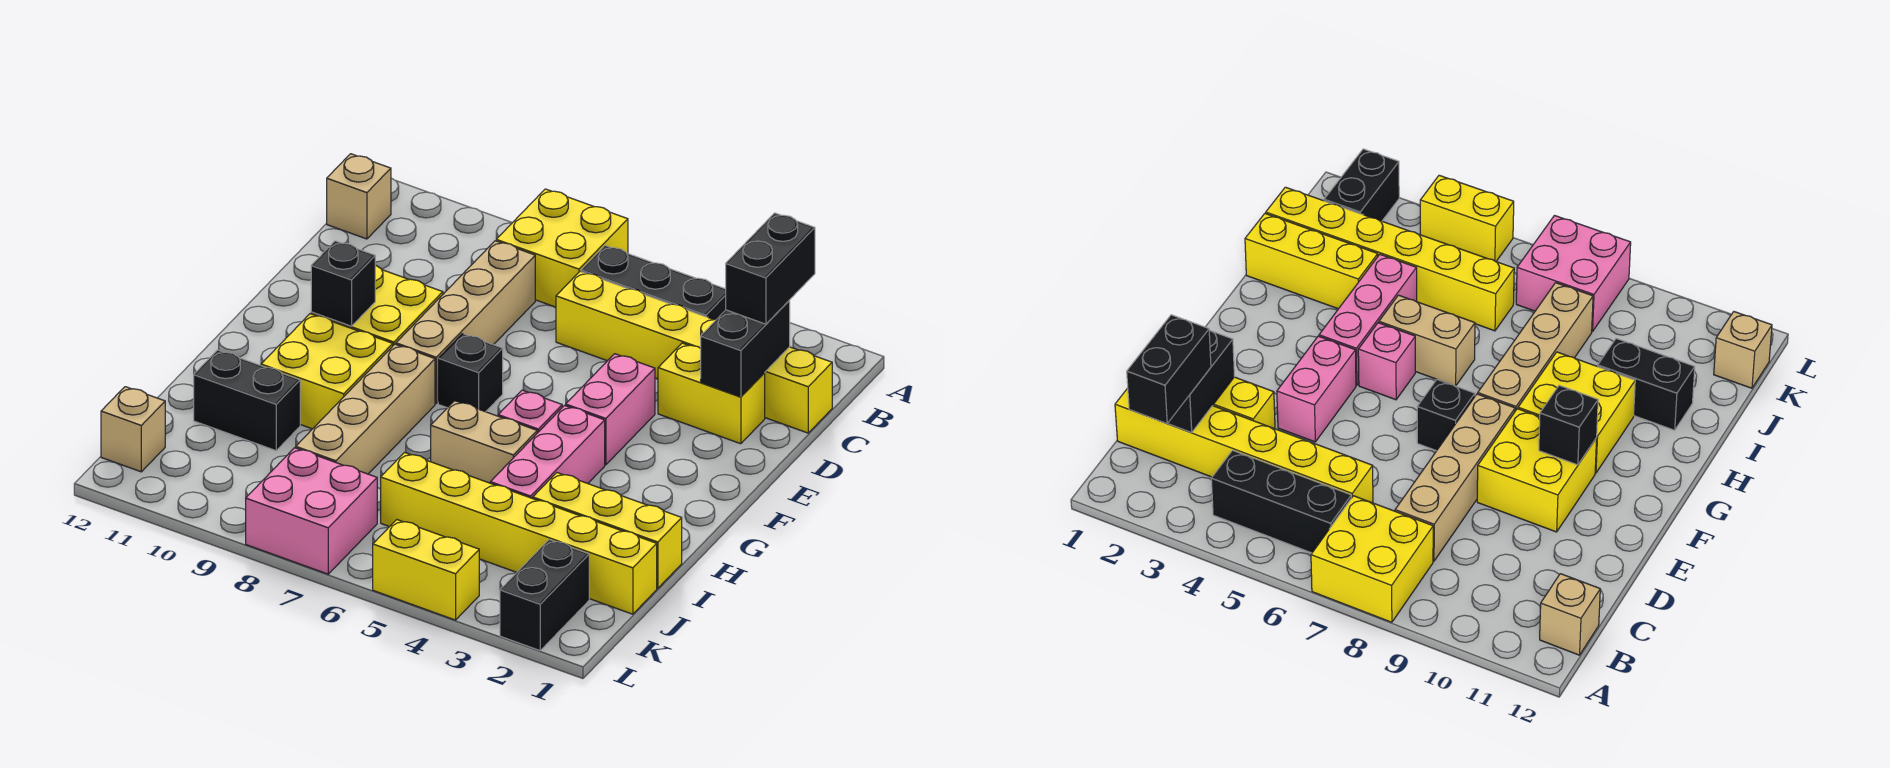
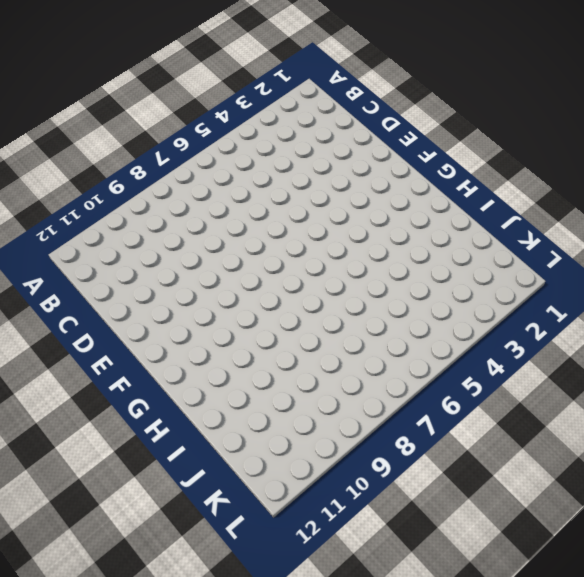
none -> yellow 2x2 brick [496,189,628,307]
none -> black 1x3 brick [581,246,726,320]
none -> tan 1x1 brick [327,154,391,239]

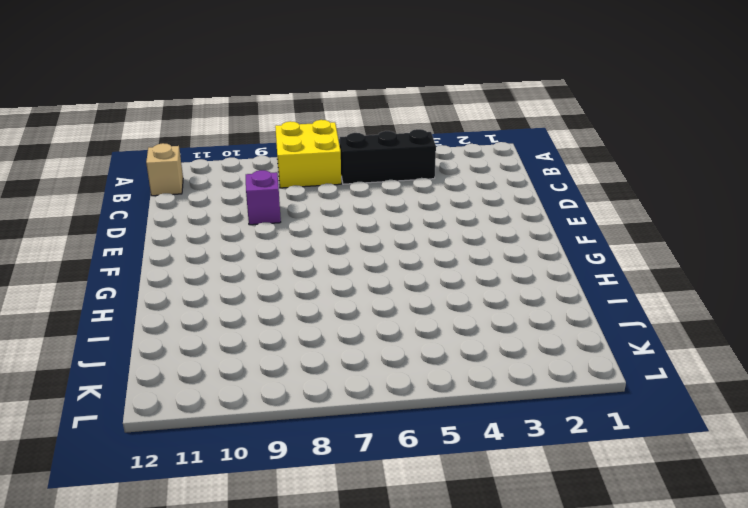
purple 1x1 brick [246,170,281,225] -> none
none -> yellow 1x6 brick [556,271,832,433]
none -> tan 1x4 brick [396,241,535,404]
none -> yellow 1x2 brick [658,343,765,444]

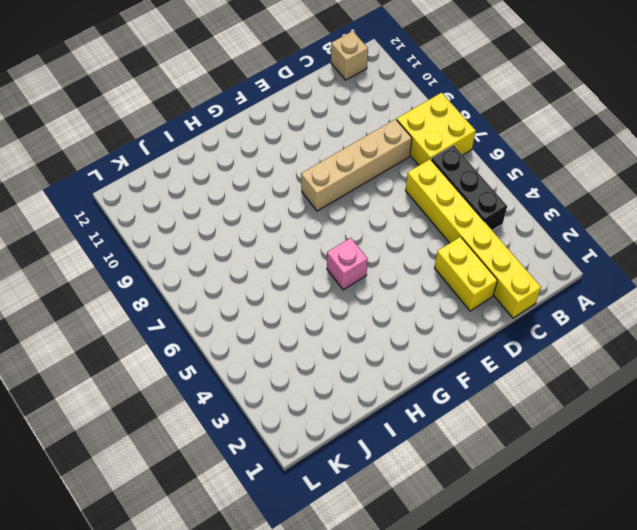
none -> pink 1x2 brick [566,354,655,465]
none -> yellow 2x2 brick [311,265,443,345]
none -> black 1x1 brick [438,334,503,412]

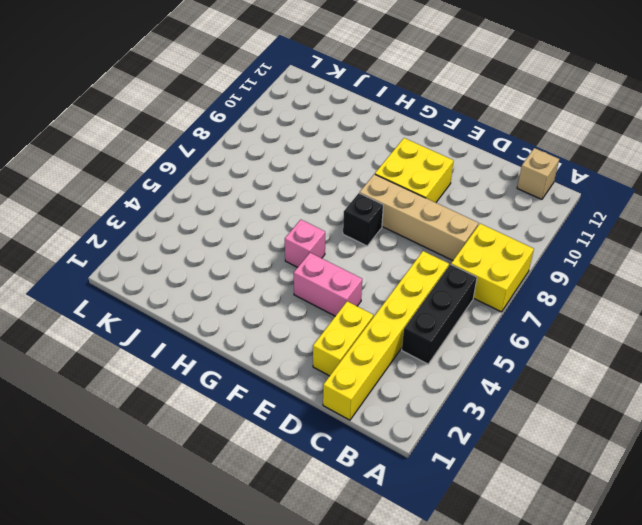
none -> pink 1x3 brick [490,405,605,498]
none -> tan 1x4 brick [296,344,435,474]
none -> yellow 2x2 brick [261,314,393,429]

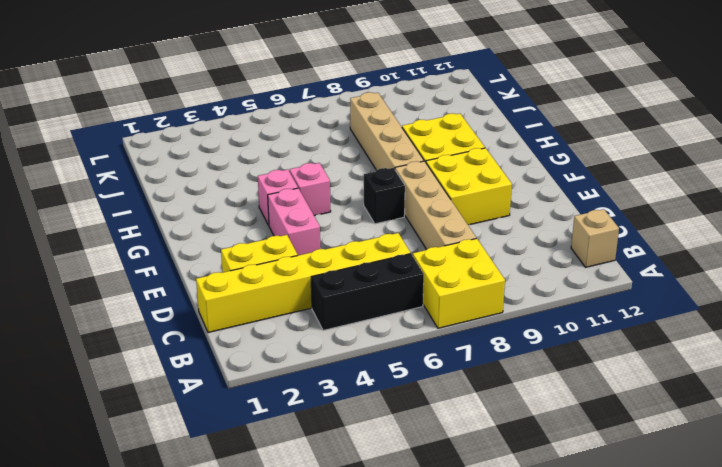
pink 1x1 brick [258,169,298,225] -> pink 1x3 brick [490,405,605,498]
none -> tan 1x2 brick [431,401,537,483]
none -> yellow 1x3 brick [533,473,682,588]
none -> black 1x2 brick [194,350,300,451]

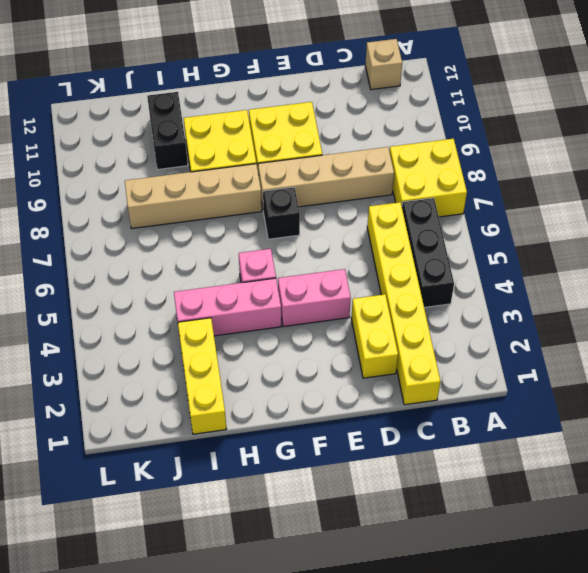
none -> tan 1x2 brick [431,401,537,483]
none -> yellow 1x6 brick [381,453,657,614]
none -> black 1x2 brick [500,540,589,651]

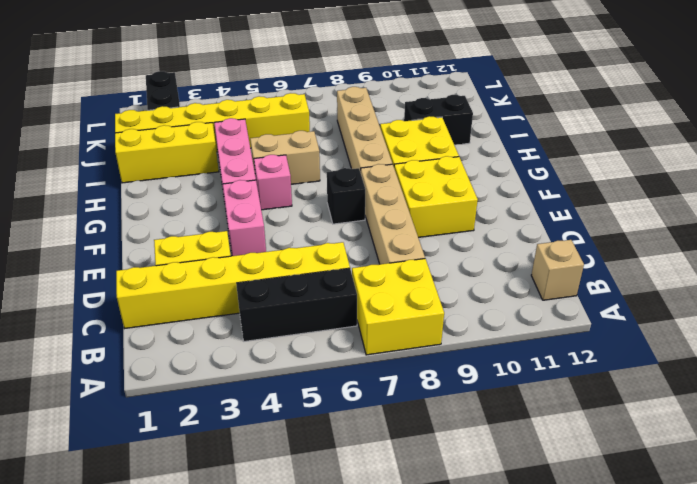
none -> pink 2x2 brick [246,448,377,574]
none -> tan 1x1 brick [101,387,165,472]
none -> yellow 1x2 brick [373,520,479,620]

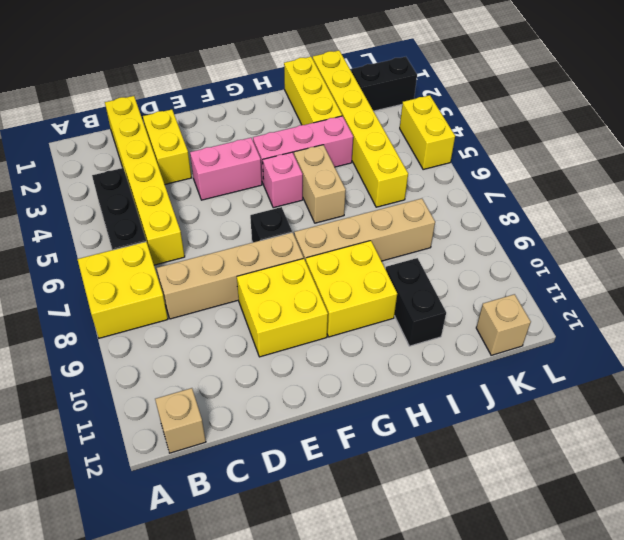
none -> pink 2x2 brick [246,448,377,574]
none -> black 1x2 brick [701,300,790,397]
none -> black 1x1 brick [311,241,375,326]

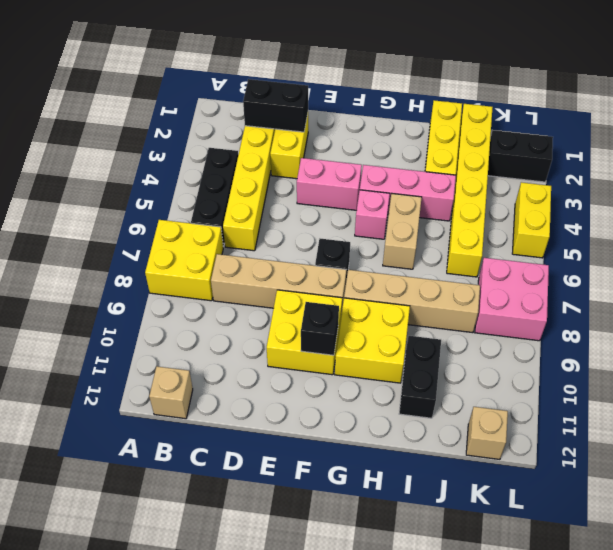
none -> black 1x2 brick [726,213,815,324]

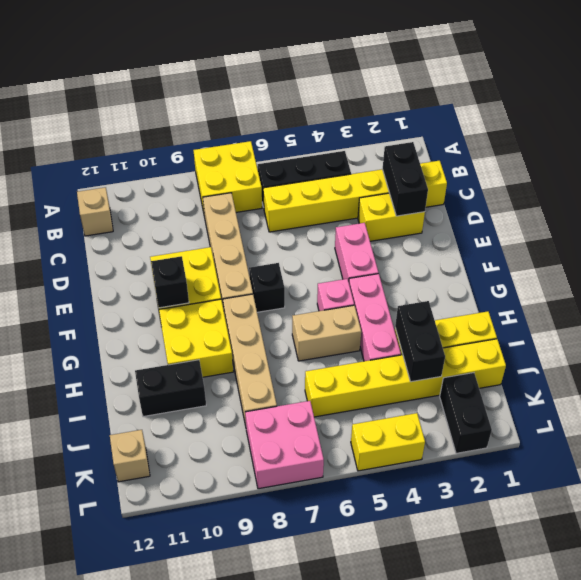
black 1x2 brick [395,301,445,382] -> black 1x2 brick moved to [726,213,815,324]

